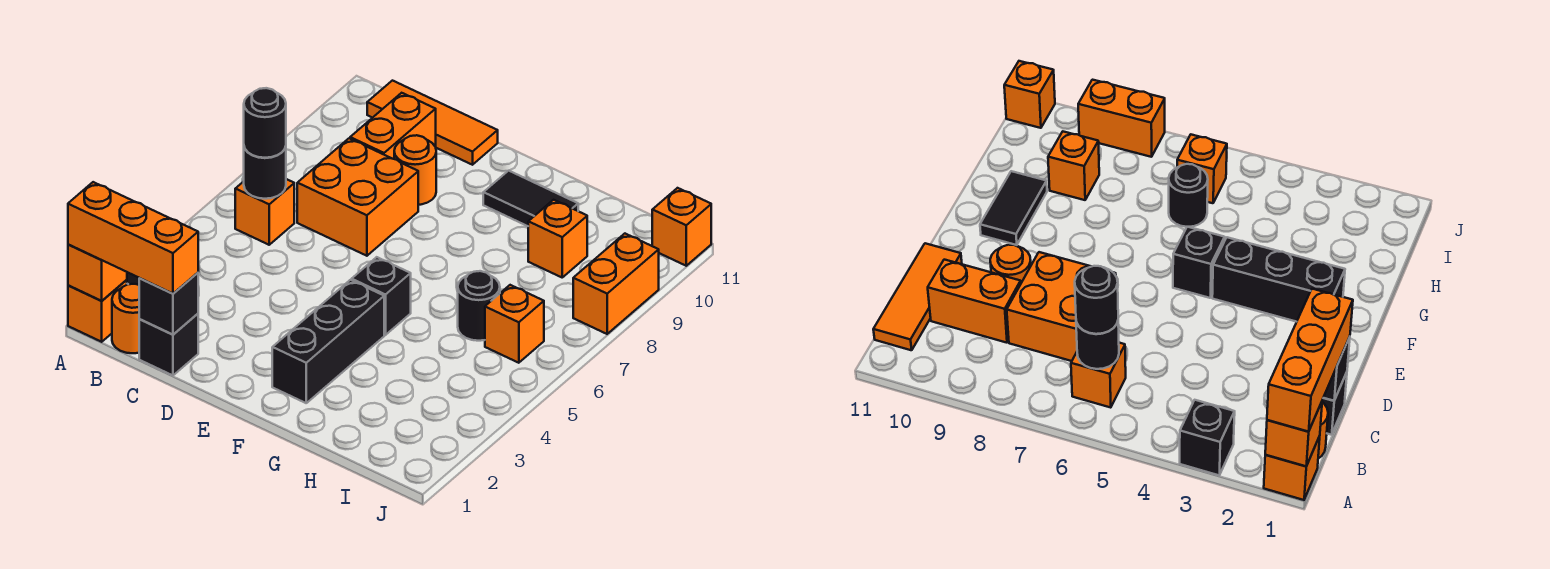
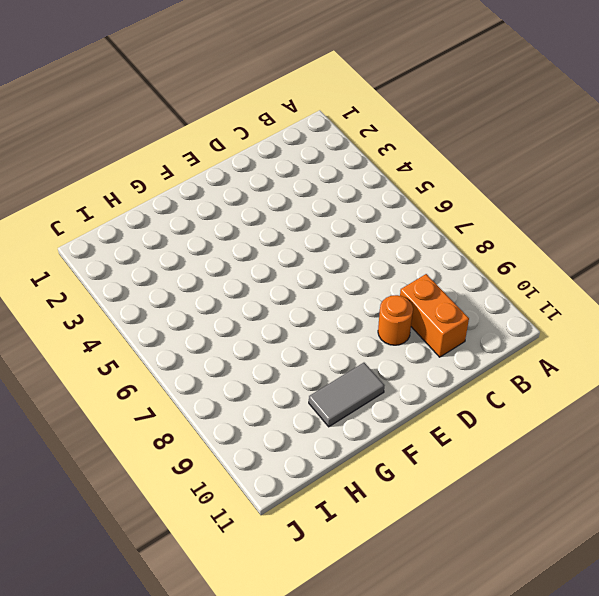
grey 1x2 tile [309,363,384,427] -> black 1x2 tile [483,171,578,226]
none -> orange 1x1 brick [68,280,127,342]
none -> black 1x1 brick [1180,400,1235,475]
none -> orange 1x1 round brick [112,284,139,353]

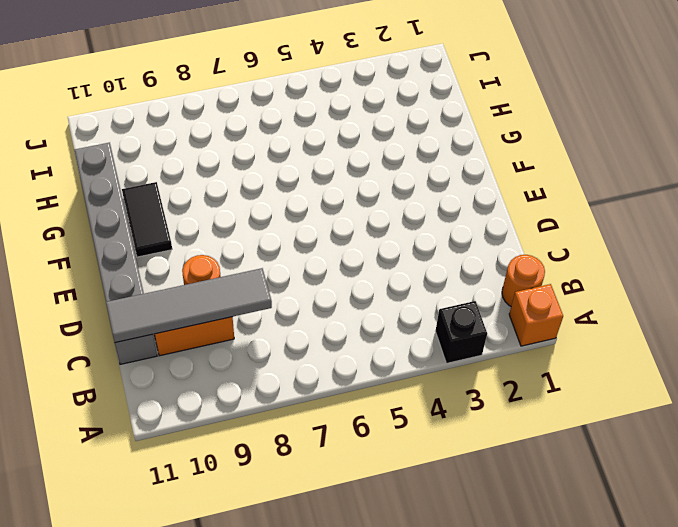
grey 1x4 tile [106,268,272,343] -> none
grey 1x6 brick [74,143,157,364] -> orange 1x3 tile [367,81,498,165]
none -> orange 1x1 brick [235,179,294,245]
none -> black 1x1 brick [139,314,198,375]
none -> orange 2x2 brick [297,138,418,256]

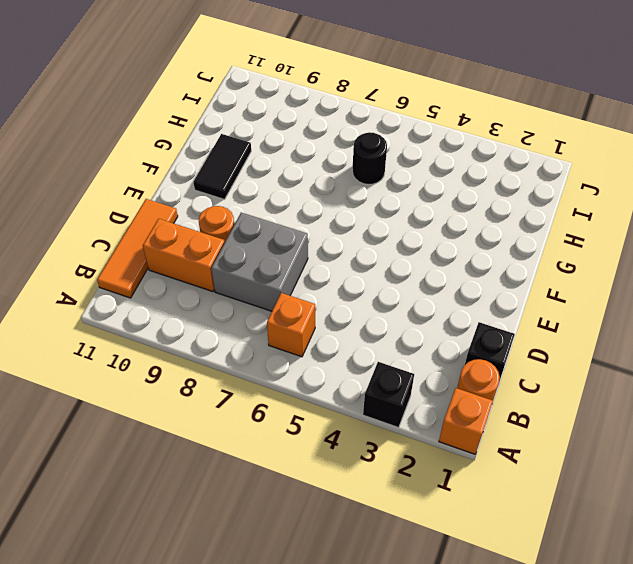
grey 2x2 brick [211,213,308,311] -> orange 2x2 brick [297,138,418,256]
none -> black 1x3 brick [272,280,384,403]
none -> black 1x1 brick [352,257,411,335]
none -> orange 1x1 brick [528,200,587,277]

